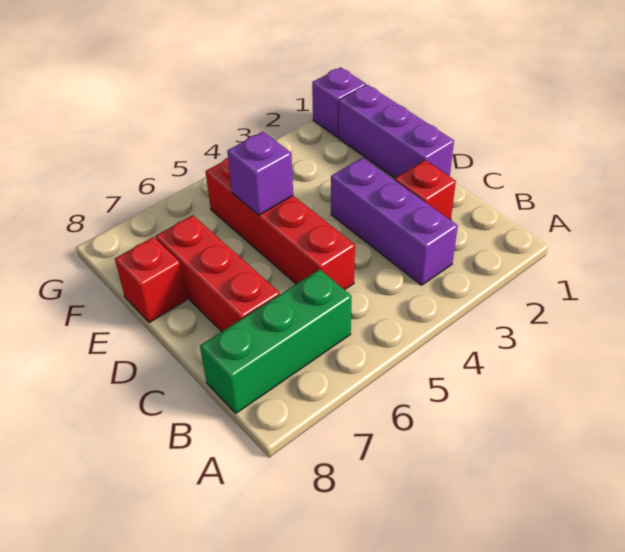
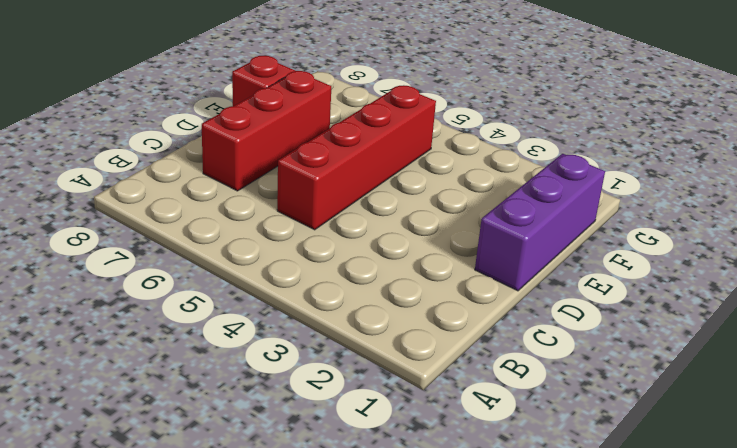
none -> purple 1x3 brick [331,158,458,285]
none -> green 1x3 brick [200,270,352,413]

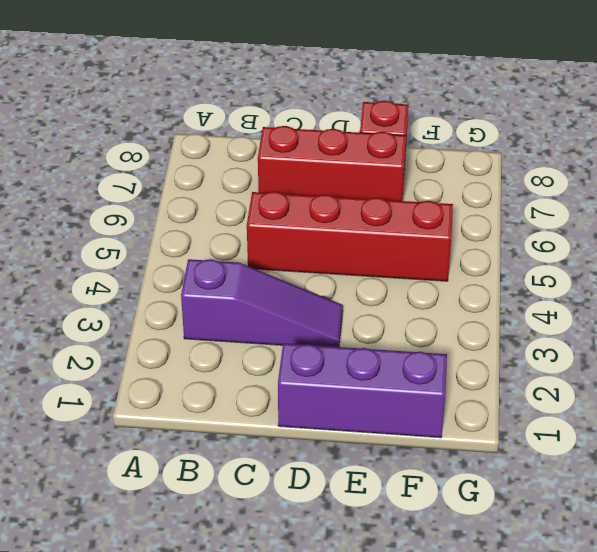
purple 1x3 slope [181,259,343,347] -> purple 1x3 brick [331,158,458,285]
none -> green 1x3 brick [200,270,352,413]
none -> red 1x1 brick [395,160,456,220]

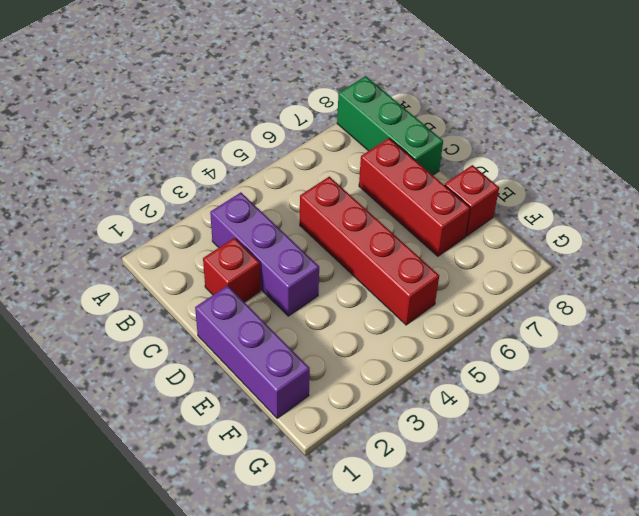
green 1x3 brick [337,76,443,175] -> green 1x3 brick turned to [200,270,352,413]
none -> purple 1x1 brick [312,67,366,137]
none -> purple 1x1 brick [227,132,293,215]

